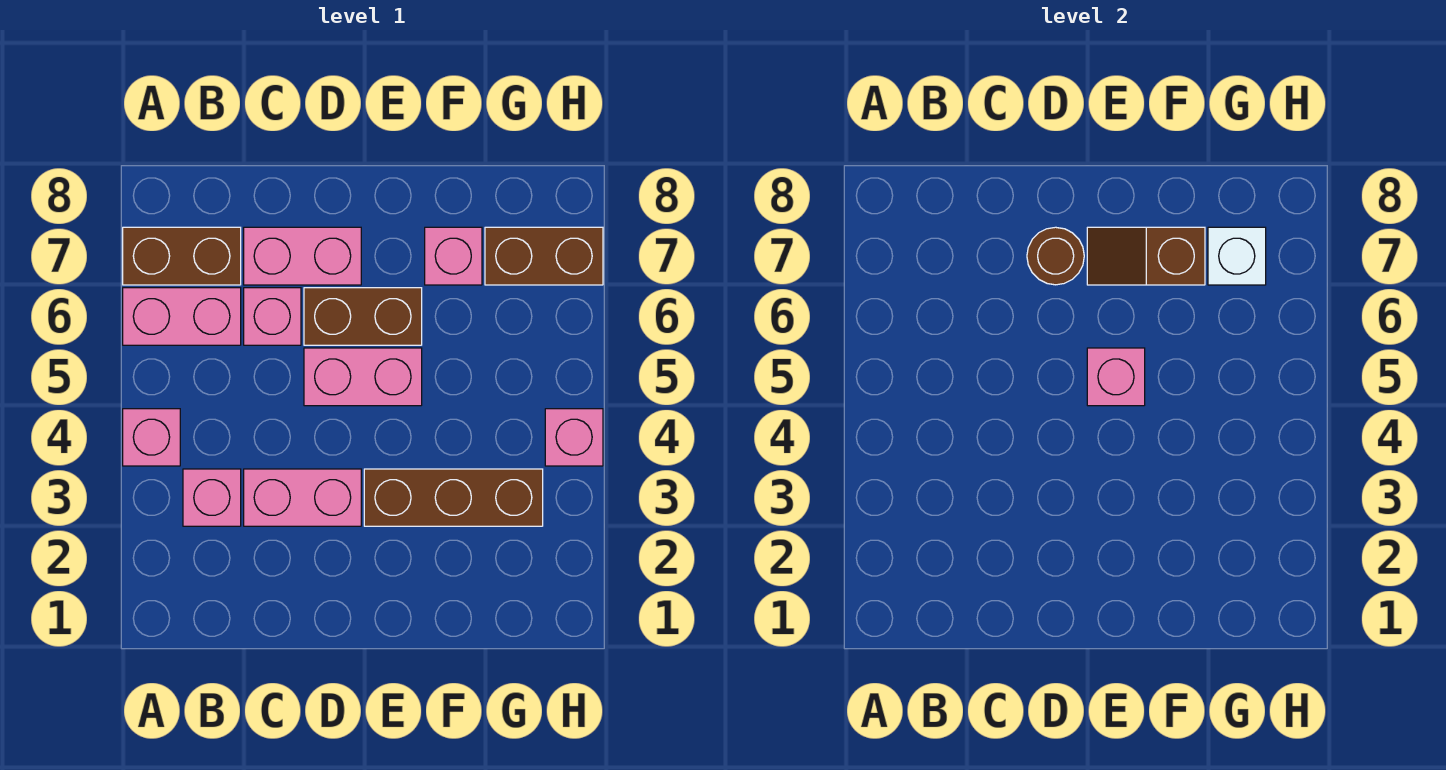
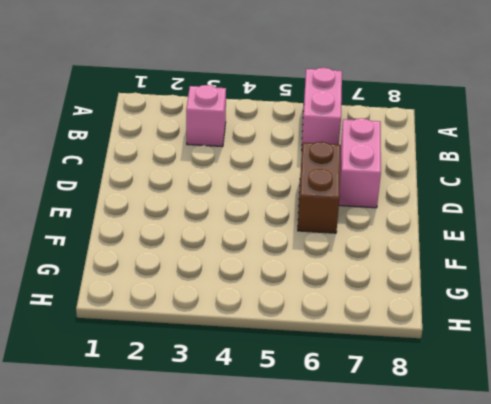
none -> pink 1x1 brick [123,409,180,466]
none -> brown 1x2 brick [123,227,241,285]
none -> pink 1x2 brick [244,469,361,526]

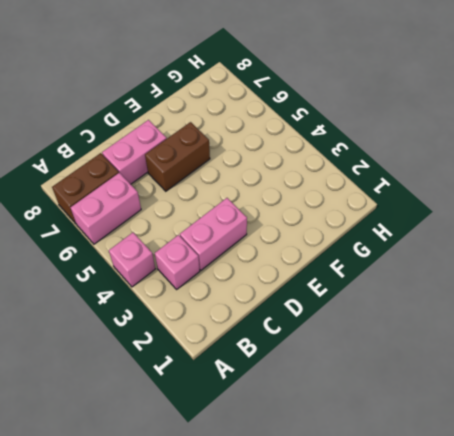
none -> pink 1x1 brick [244,288,301,345]
none -> pink 1x2 brick [304,348,422,406]
none -> brown 1x3 brick [364,469,543,526]

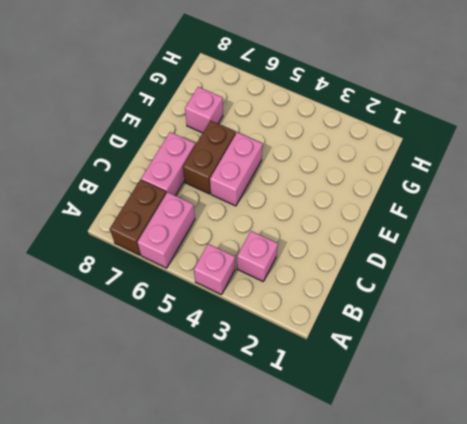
none -> pink 1x2 brick [244,469,361,526]
none -> pink 1x1 brick [244,288,301,345]
none -> brown 1x3 brick [364,469,543,526]

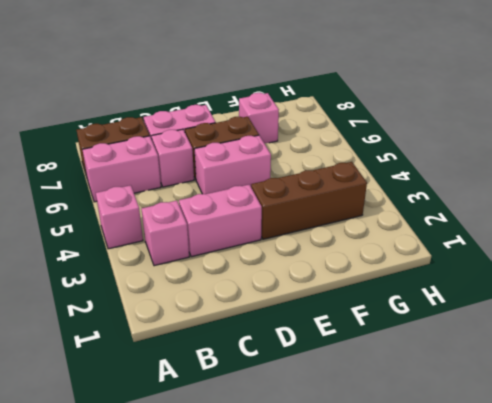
none -> brown 1x2 brick [485,227,603,285]
none -> pink 1x1 brick [545,409,603,466]
none -> brown 1x1 round brick [1027,227,1084,285]

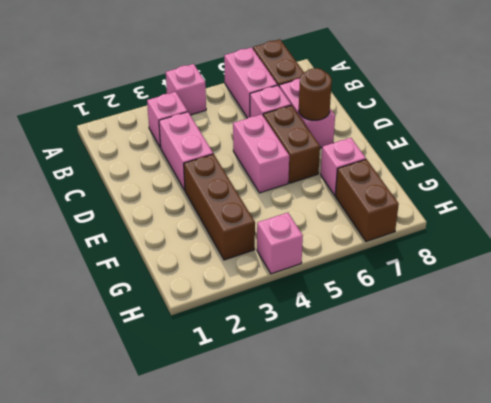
none -> pink 1x1 brick [1087,348,1145,406]
none -> brown 1x2 slope [1087,227,1205,285]
none -> white 1x1 brick [1208,227,1266,285]

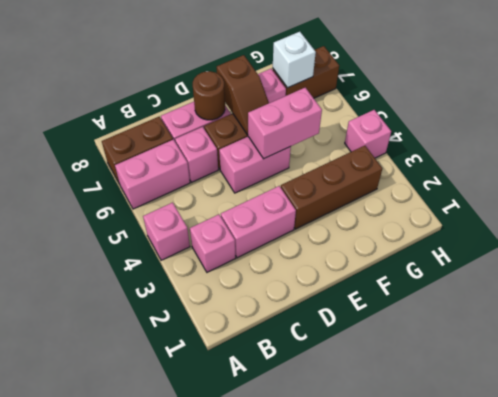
pink 1x2 brick [248,88,322,159] -> pink 1x1 brick [1087,348,1145,406]
brown 1x2 slope [217,55,269,135] -> brown 1x2 slope turned to [1087,227,1205,285]

